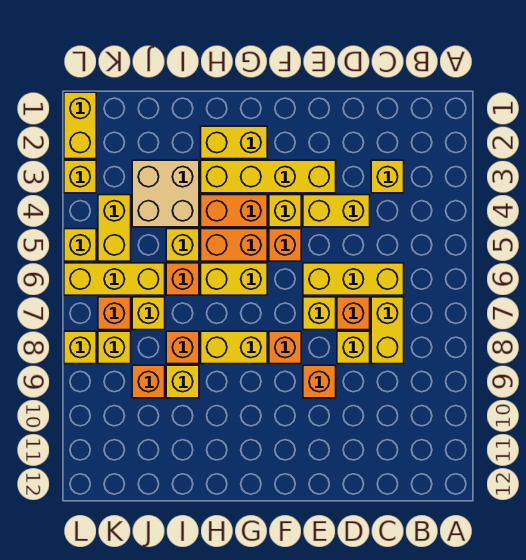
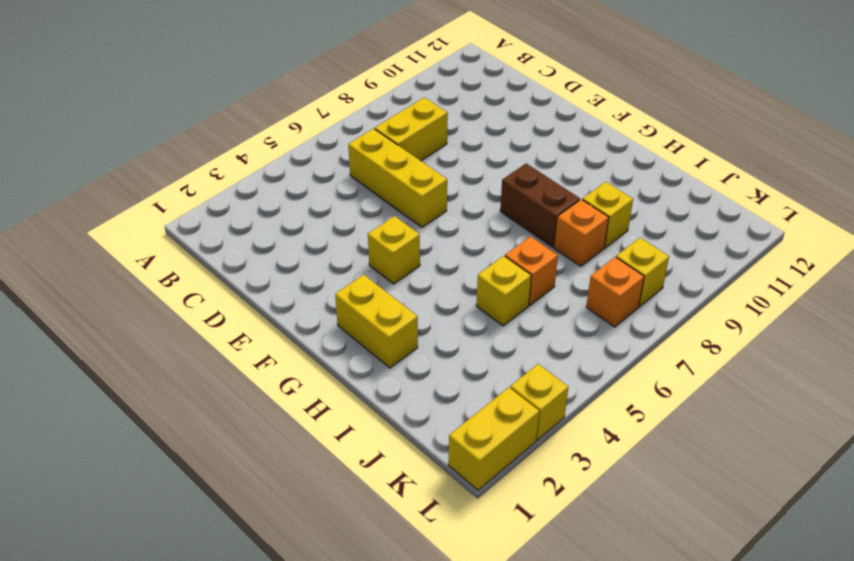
brown 1x2 brick [500,164,580,247] -> yellow 1x2 brick [201,331,267,364]
none -> yellow 1x1 brick [371,160,404,193]
none -> yellow 1x2 brick [303,195,370,227]
none -> orange 1x1 brick [337,297,370,330]
none -> yellow 1x1 brick [337,331,370,364]

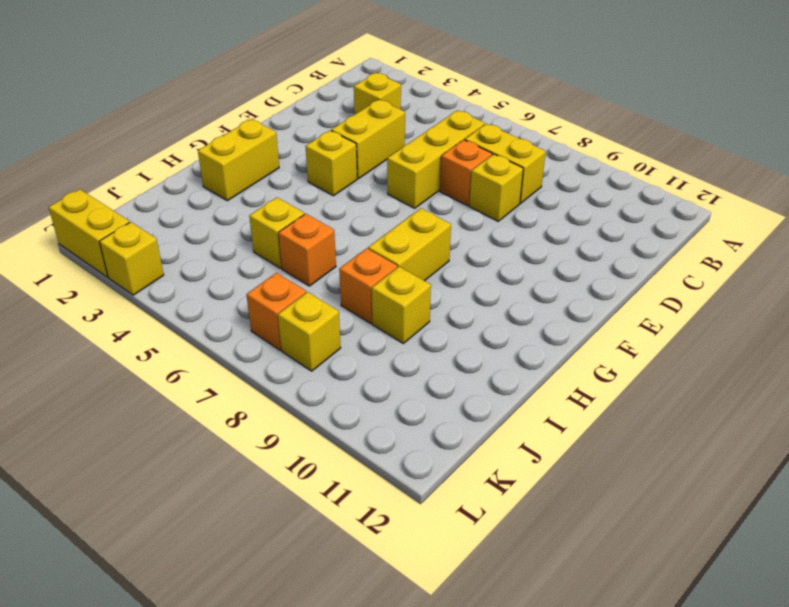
none -> yellow 1x4 brick [201,160,336,193]
none -> yellow 1x1 brick [303,297,336,330]
none -> orange 1x1 brick [303,365,336,398]
none -> orange 1x1 brick [269,229,301,261]

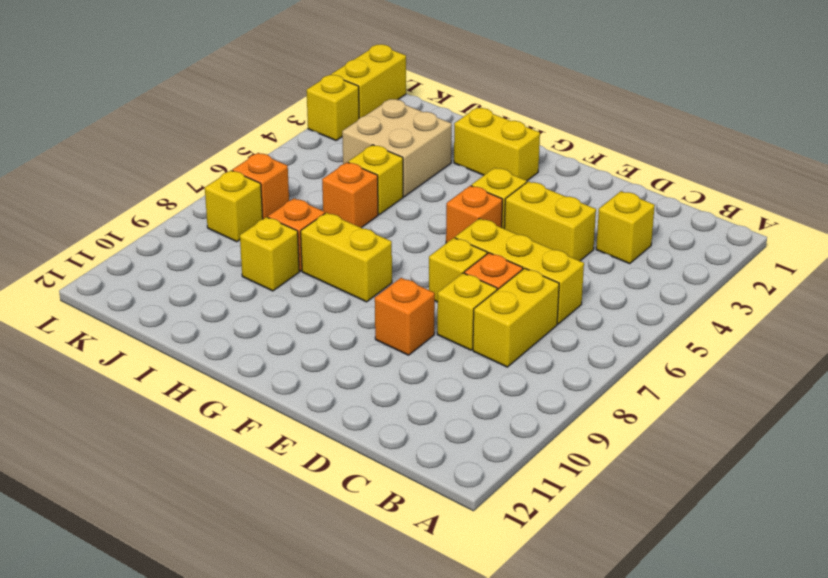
none -> yellow 1x4 brick [201,160,336,193]
none -> orange 1x1 brick [269,331,301,364]
none -> orange 1x2 brick [201,195,267,227]
none -> orange 1x2 brick [201,229,267,261]

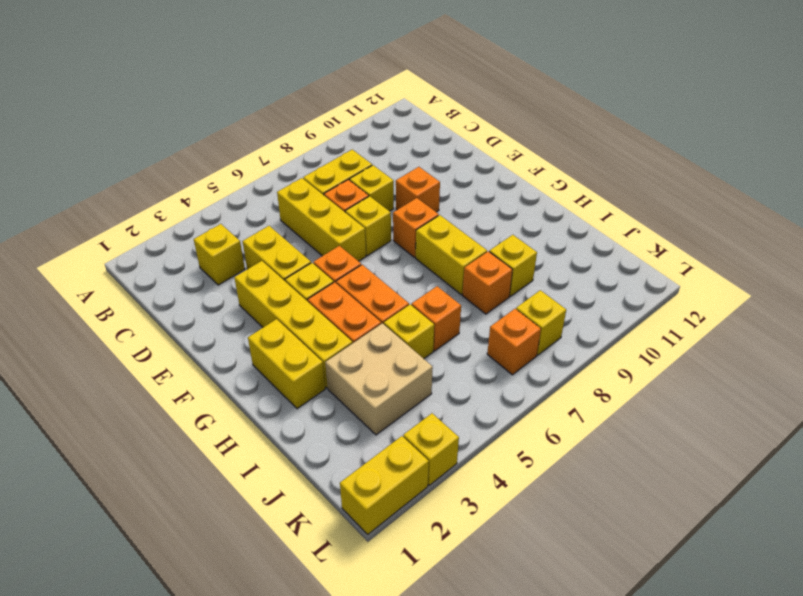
none -> yellow 1x2 brick [201,263,267,295]
none -> yellow 1x3 brick [64,263,165,295]
none -> yellow 1x1 brick [132,297,165,330]
none -> orange 1x1 brick [132,365,165,398]

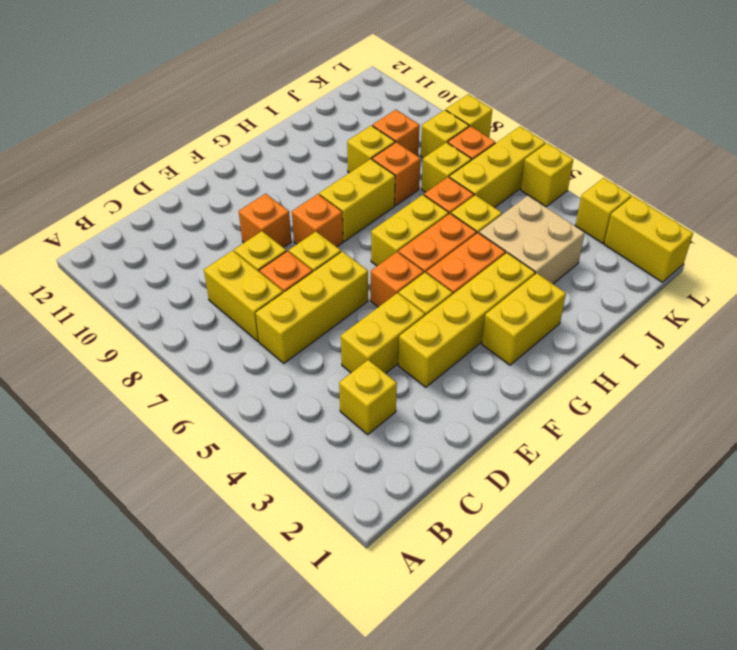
none -> yellow 1x2 brick [98,195,131,261]

